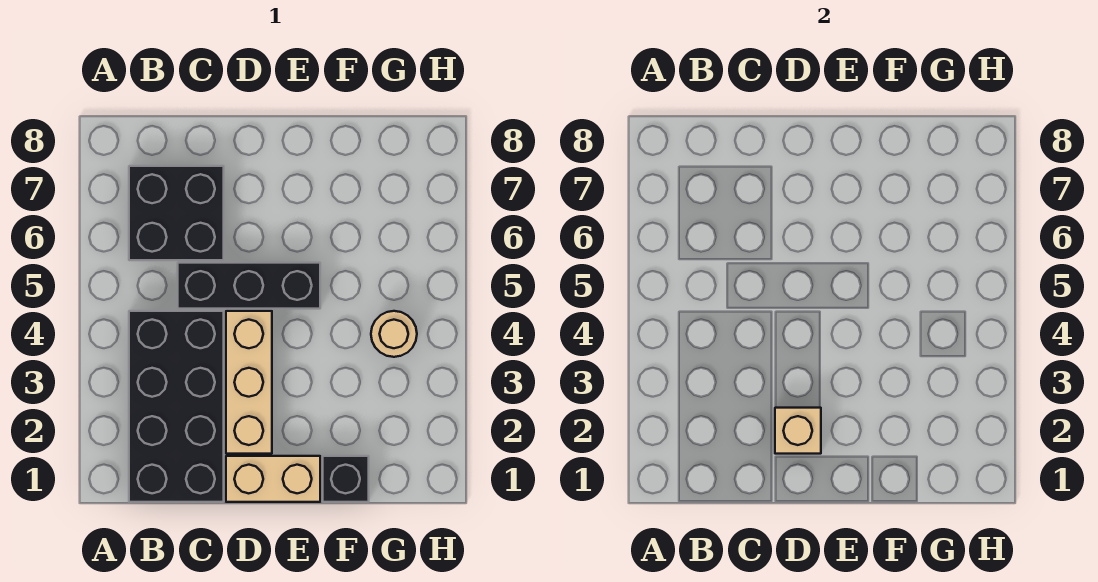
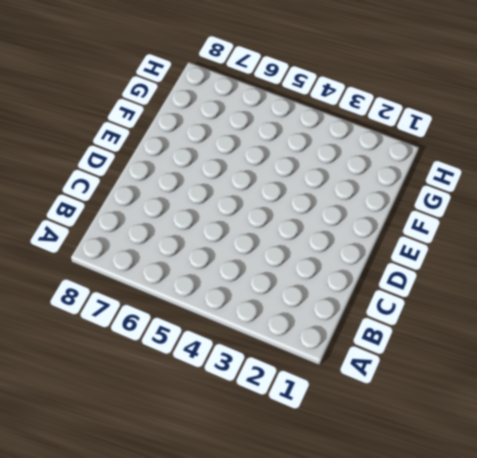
none -> black 2x4 brick [129,311,224,502]
none -> black 2x2 brick [129,166,224,260]

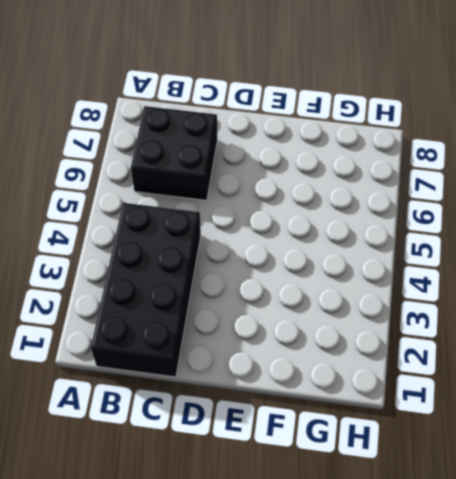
none -> black 1x3 brick [178,263,320,309]
none -> tan 1x2 brick [226,456,320,502]

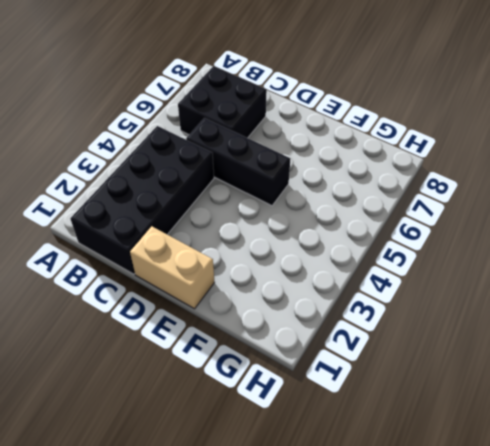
none -> tan 1x3 brick [226,311,272,454]
none -> black 1x1 brick [323,456,369,502]

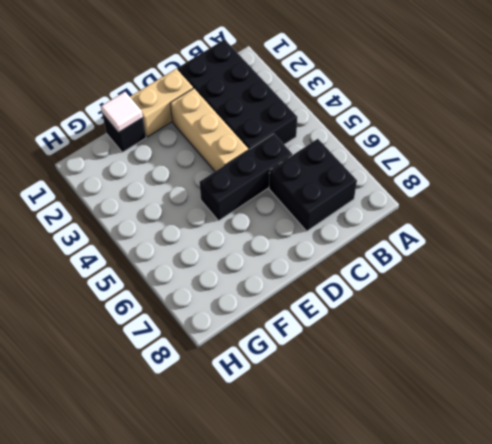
white 1x1 tile [101,92,143,133] -> none
none -> tan 1x1 round brick [371,311,417,357]
none -> tan 1x1 brick [775,408,821,454]

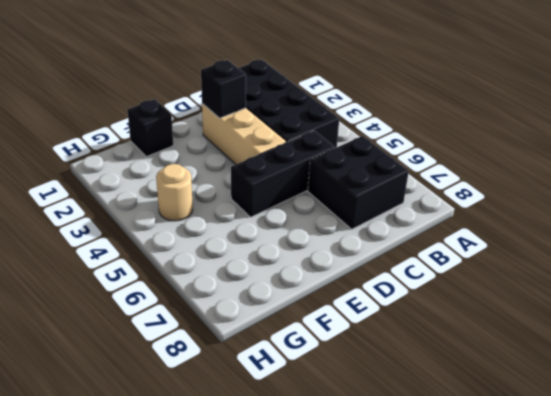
black 1x1 brick [201,60,246,118] -> tan 1x1 brick [775,408,821,454]
none -> tan 1x2 brick [226,456,320,502]

